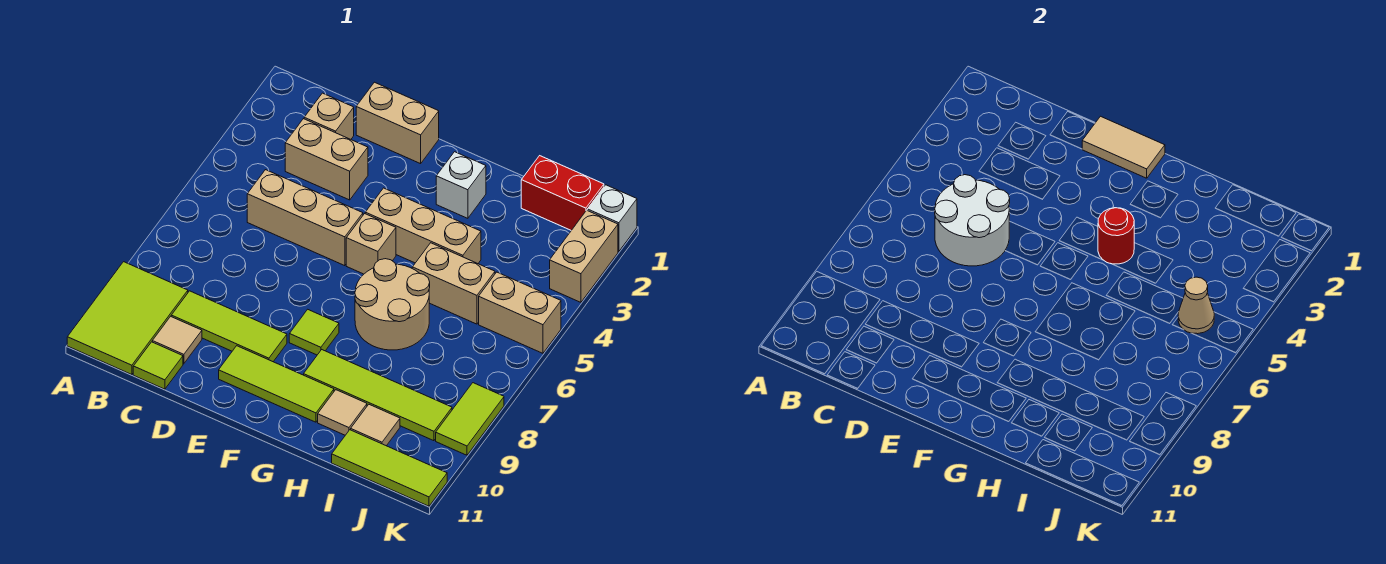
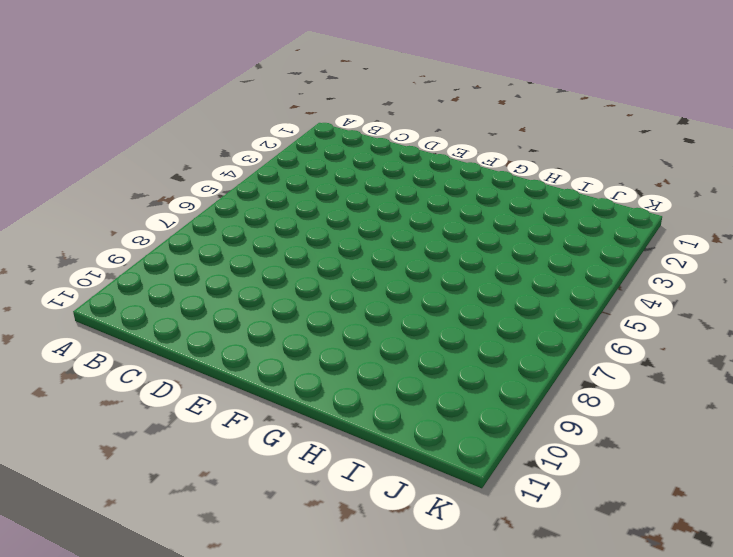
none -> lime 2x3 tile [67,262,188,375]
none -> tan 1x1 brick [304,93,354,139]
none -> tan 1x2 brick [285,119,368,200]

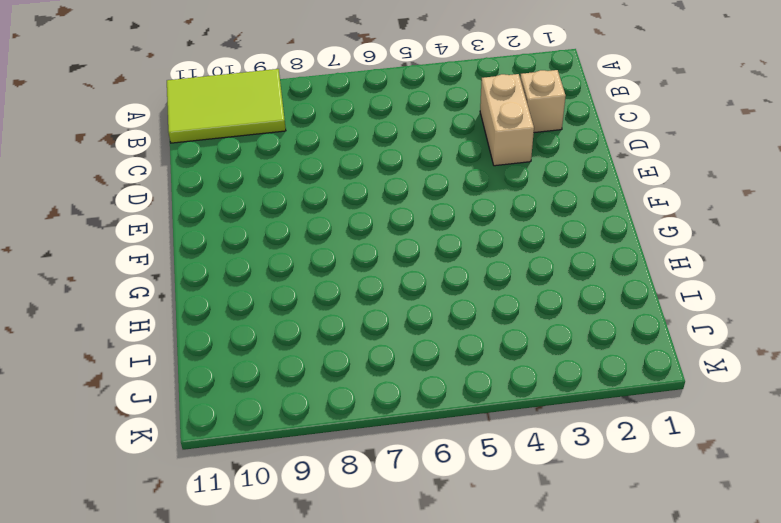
none -> tan 1x3 brick [247,170,363,266]
none -> lime 1x3 tile [171,291,287,362]
none -> tan 1x1 tile [152,316,202,364]

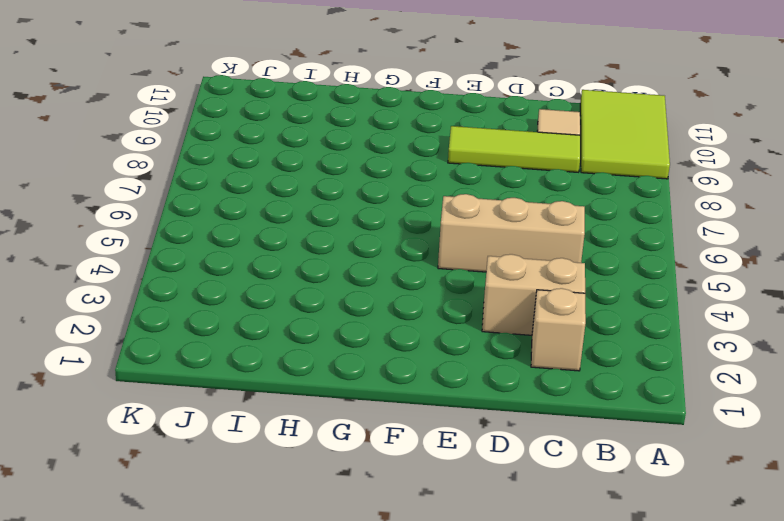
none -> lime 1x1 tile [133,342,183,389]
none -> tan 1x2 brick [356,82,439,164]
none -> lime 1x3 tile [219,346,334,422]

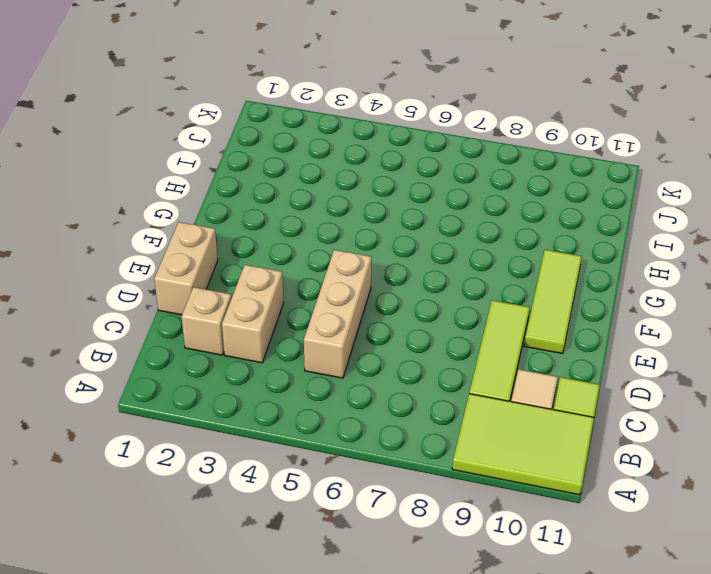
none -> tan 1x3 brick [365,188,481,264]
none -> tan 1x1 brick [346,214,396,274]
none -> lime 1x1 tile [289,309,339,355]

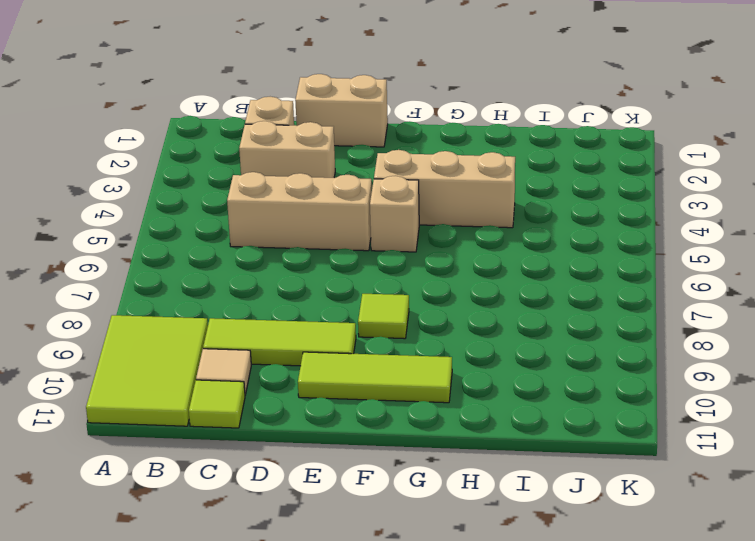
none -> white 1x1 brick [436,152,486,218]
none -> tan 2x2 round brick [355,259,430,350]
none -> lime 1x4 tile [304,350,452,441]

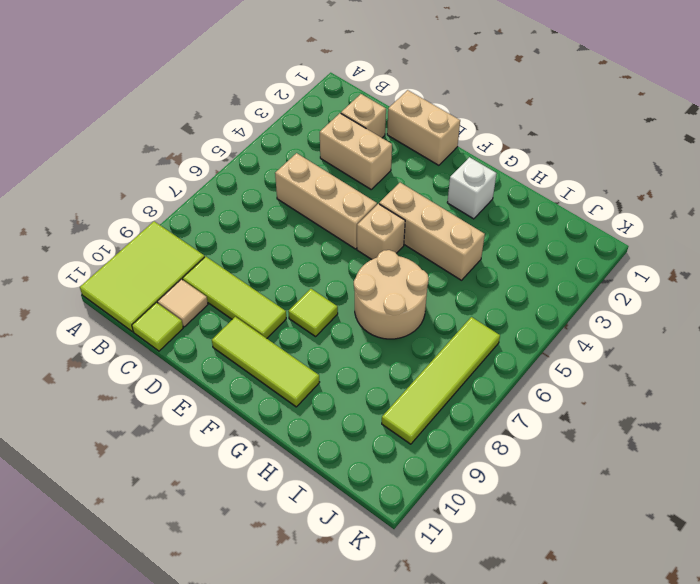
lime 1x4 tile [382,317,500,444] -> lime 1x4 tile turned to [304,350,452,441]
none -> tan 1x2 brick [412,243,495,324]
none -> tan 1x1 tile [318,390,367,435]
none -> red 1x2 brick [521,156,604,230]

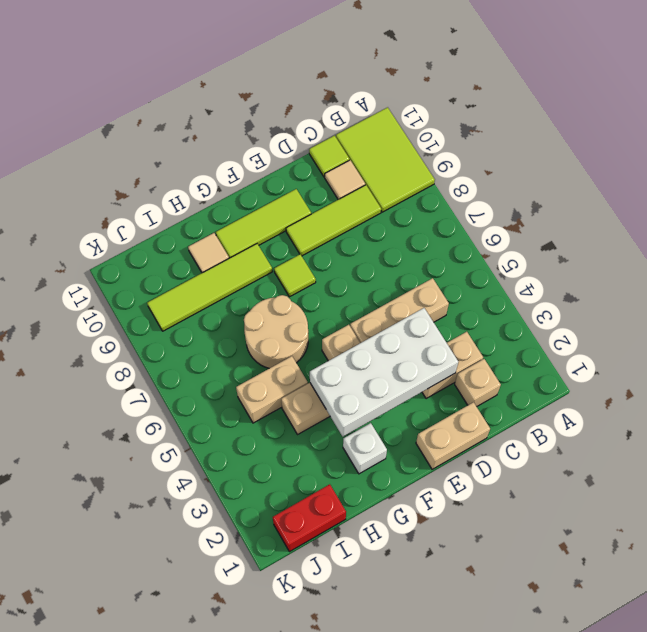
white 2x4 brick [310,308,458,436] -> red 1x1 round brick [1098,208,1134,264]
none -> tan 1x1 tile [351,405,400,446]
none -> lime 1x3 tile [332,430,447,506]
none -> tan 1x2 brick [479,272,561,353]

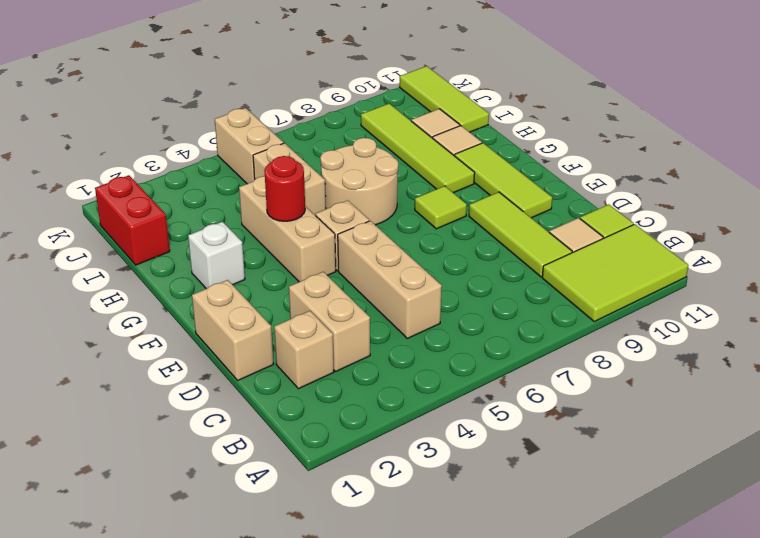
none -> white 1x1 brick [587,185,637,251]
none -> tan 1x2 brick [550,210,618,302]
none -> lime 1x2 tile [436,383,504,455]

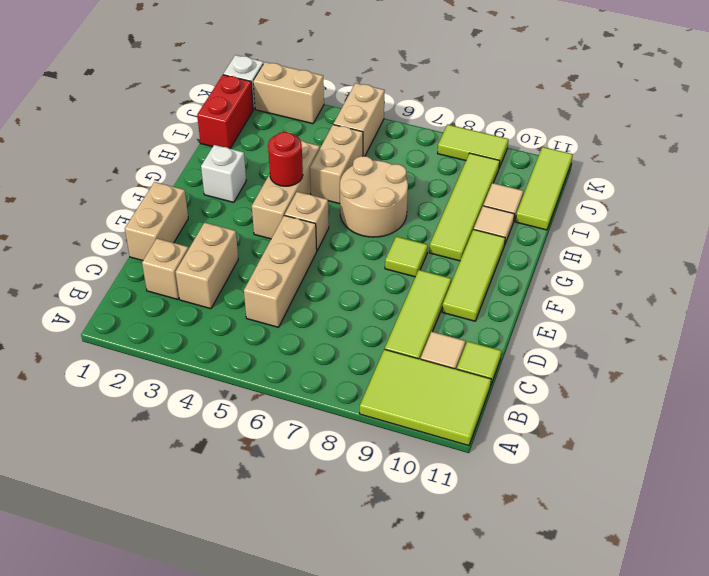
none -> white 2x2 round brick [935,175,1010,266]
none -> tan 1x2 tile [1082,116,1165,178]
none -> tan 1x1 cone [1178,277,1214,334]

